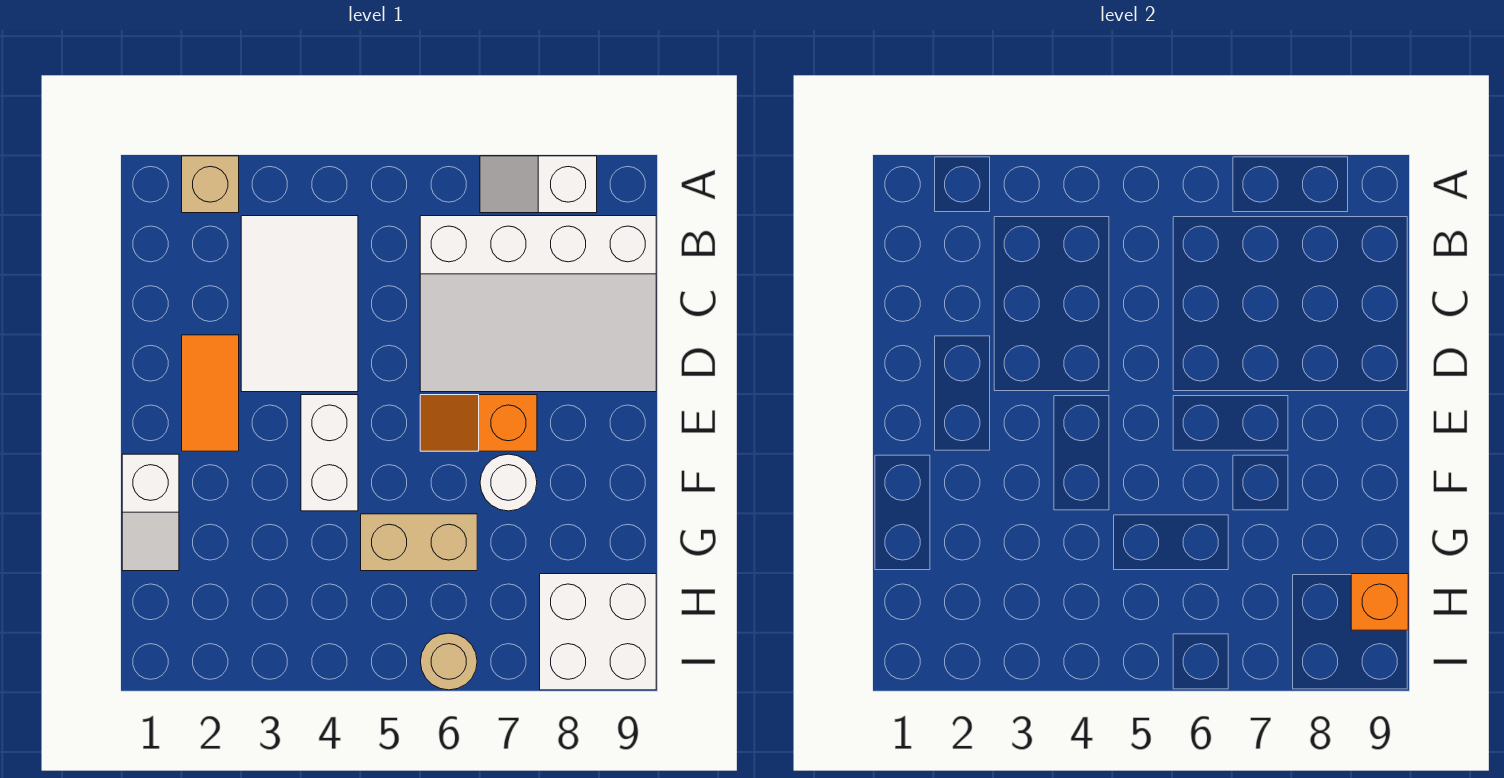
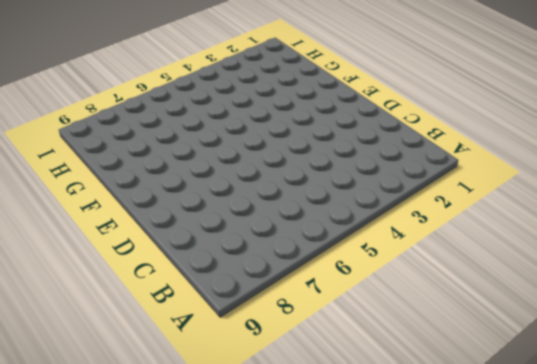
none -> tan 1x1 brick [182,156,239,213]
none -> white 1x2 slope [480,156,597,213]
none -> white 2x3 tile [241,216,358,392]

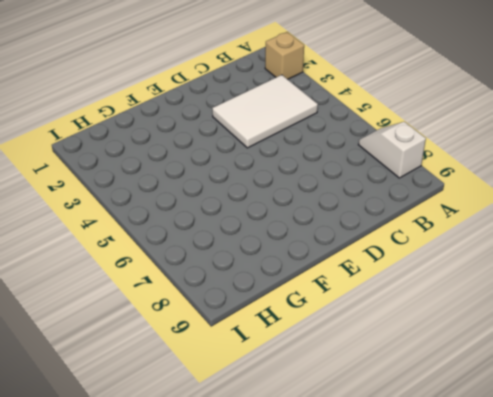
none -> white 3x4 slope [420,216,656,392]
none -> orange 1x2 tile [182,335,239,451]
none -> white 1x2 brick [301,395,358,511]

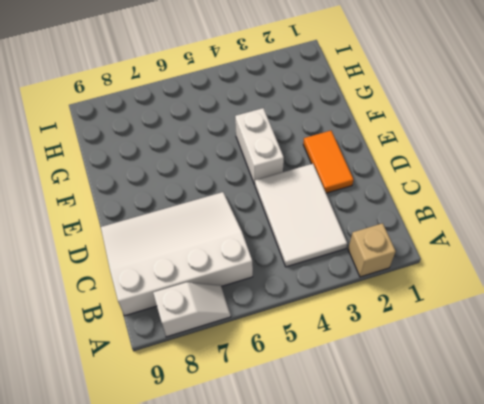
none -> orange 1x2 slope [420,395,537,451]
none -> white 1x2 slope [122,454,179,571]
none -> white 1x1 round brick [480,454,537,511]

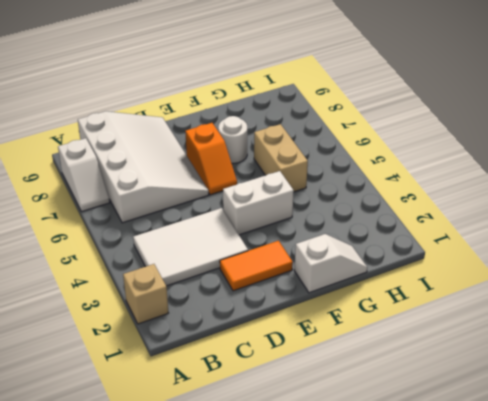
none -> white 2x2 brick [540,574,656,690]
none -> tan 1x1 round brick [420,633,477,690]
none -> orange 1x1 brick [1351,574,1408,630]

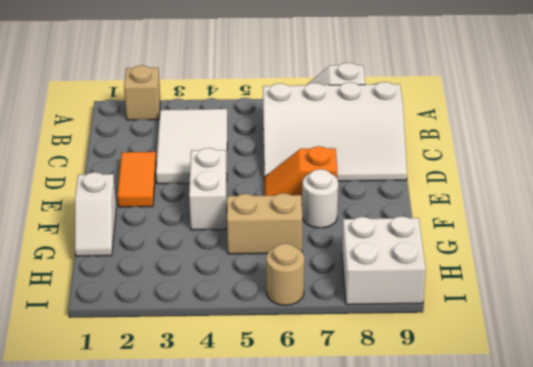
none -> orange 1x1 brick [1351,574,1408,630]

